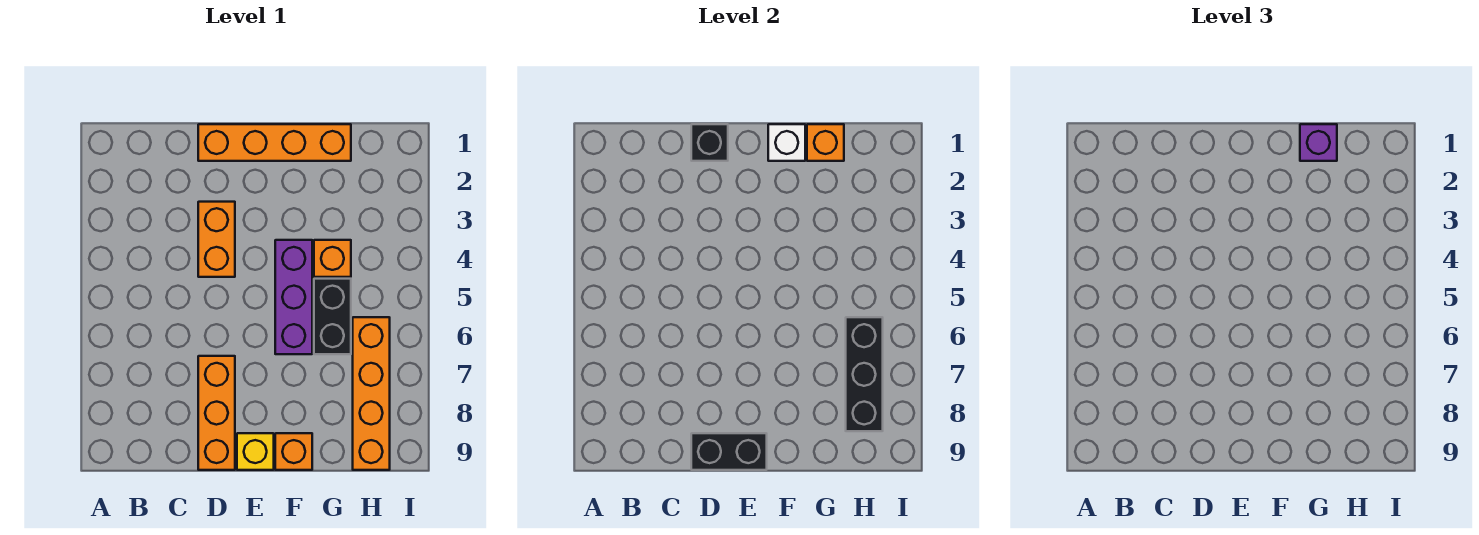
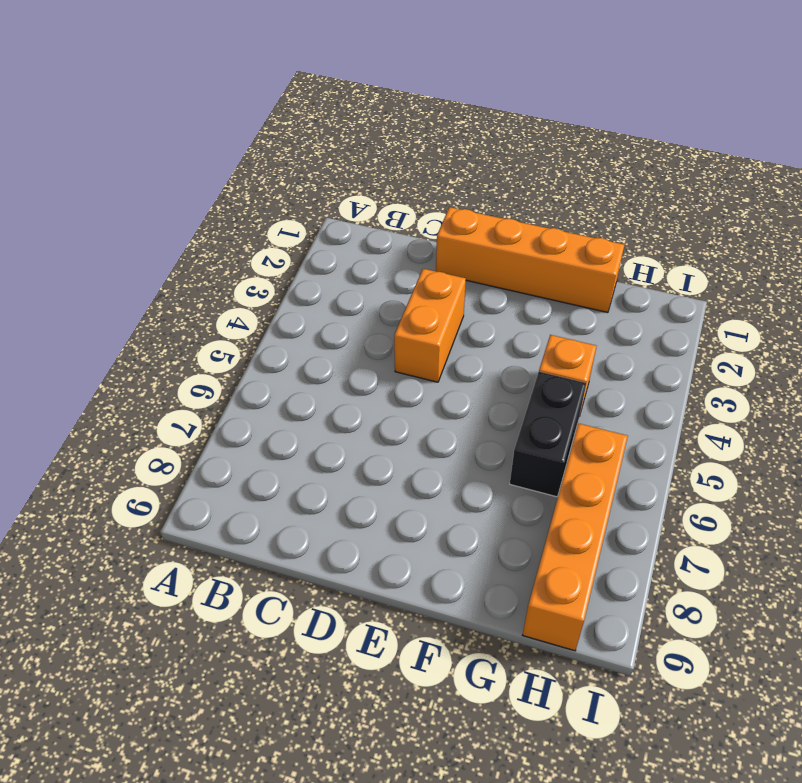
none -> orange 1x3 brick [198,356,235,470]
none -> yellow 1x1 brick [237,433,274,470]
none -> purple 1x3 brick [275,240,312,354]

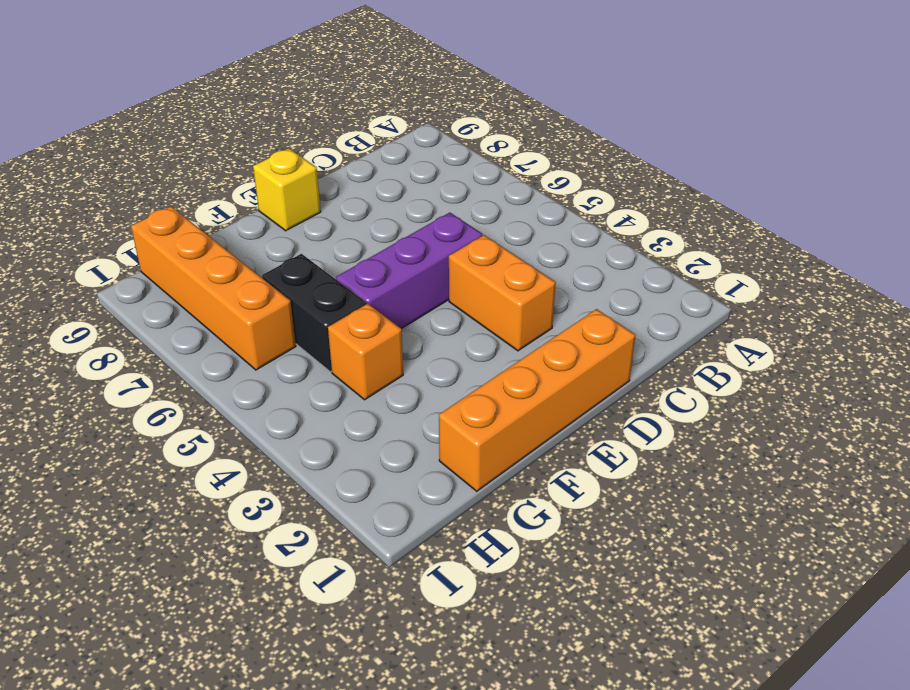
purple 1x3 brick [336,212,483,329] -> purple 1x3 brick turned to [275,240,312,354]
none -> orange 1x3 brick [198,356,235,470]
none -> orange 1x1 brick [275,433,312,470]
none -> black 1x1 brick [691,124,728,161]

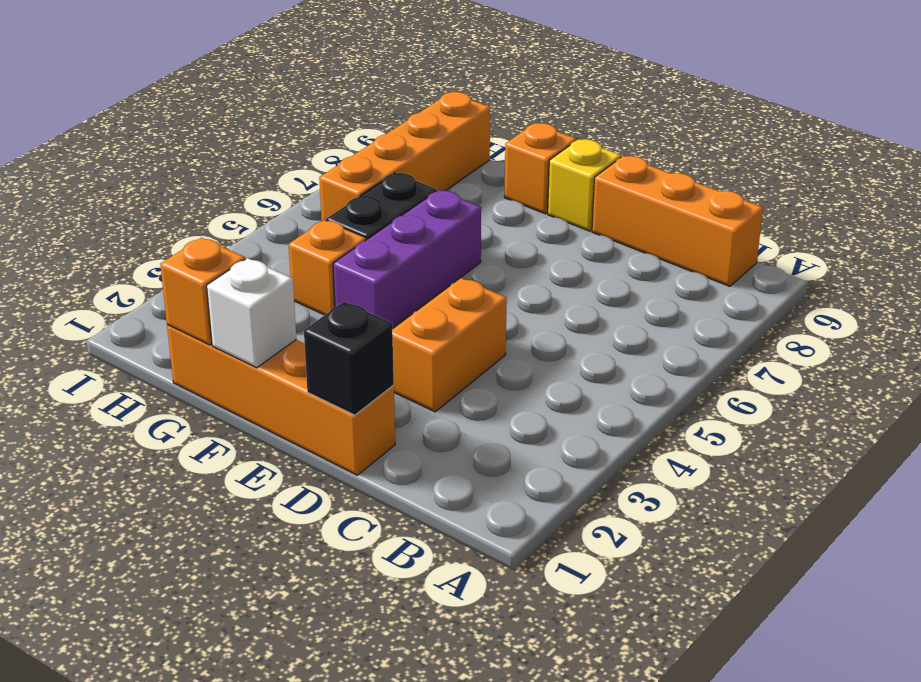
orange 1x3 brick [592,156,763,286] -> orange 1x3 brick turned to [198,356,235,470]
none -> black 1x2 brick [691,433,767,470]
none -> black 1x3 brick [846,317,883,431]
none -> purple 1x1 brick [1300,124,1337,161]

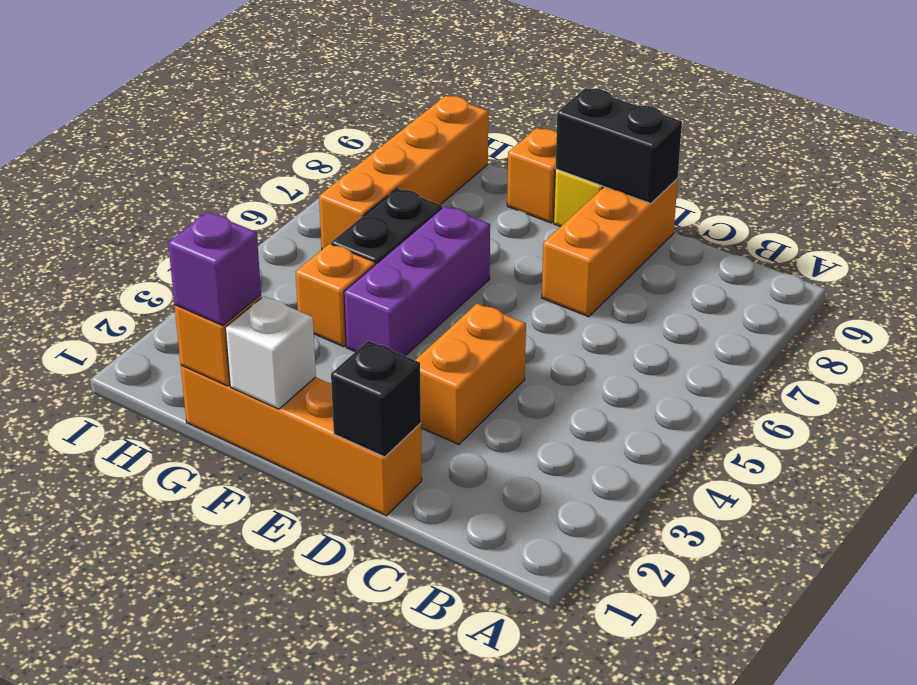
none -> black 1x3 brick [846,317,883,431]

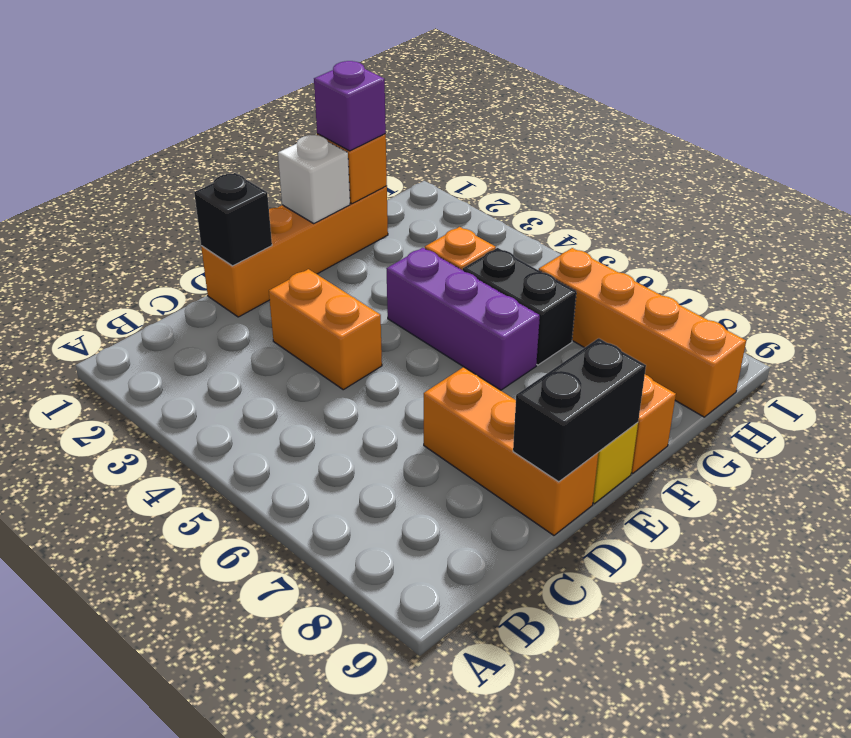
none -> black 1x3 brick [846,317,883,431]

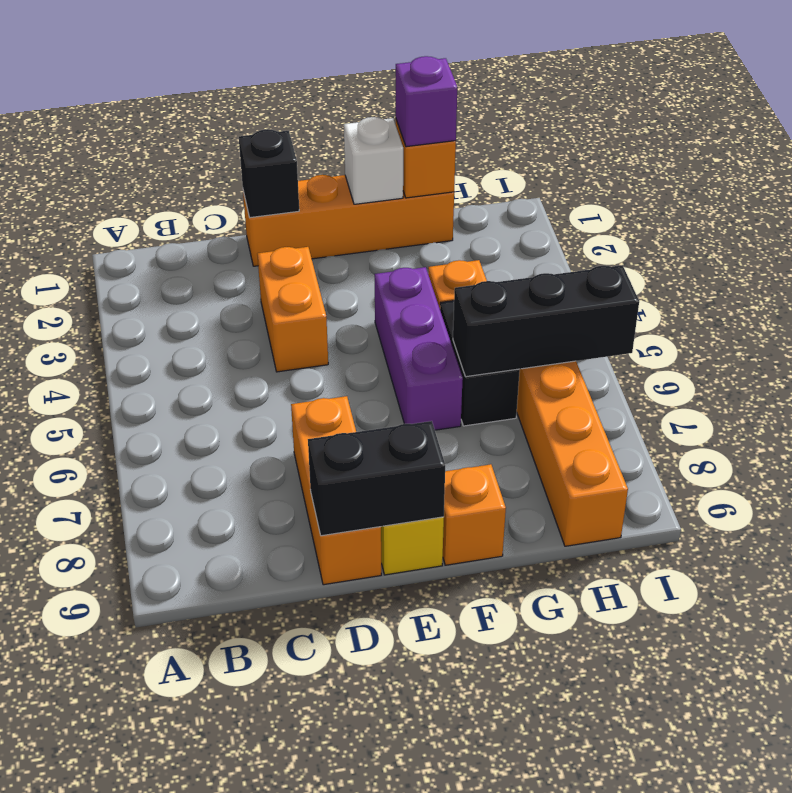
black 1x3 brick [453,265,639,377] -> black 1x3 brick turned to [846,317,883,431]

